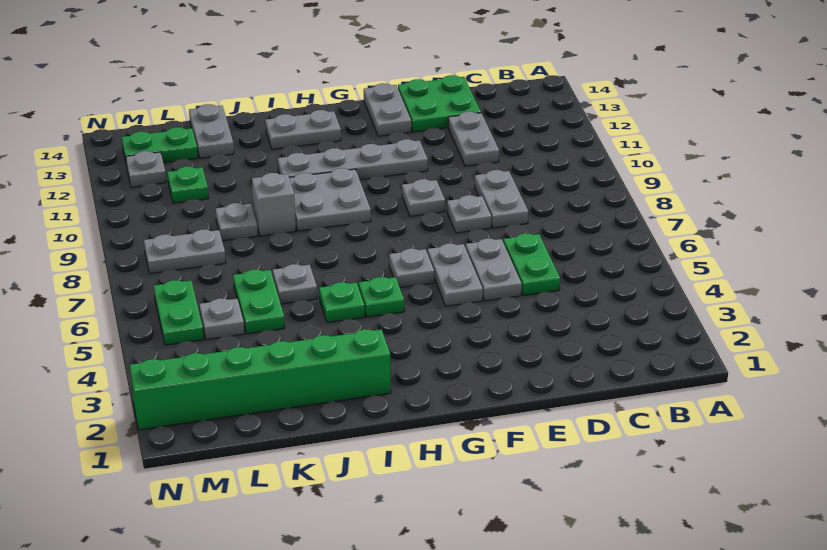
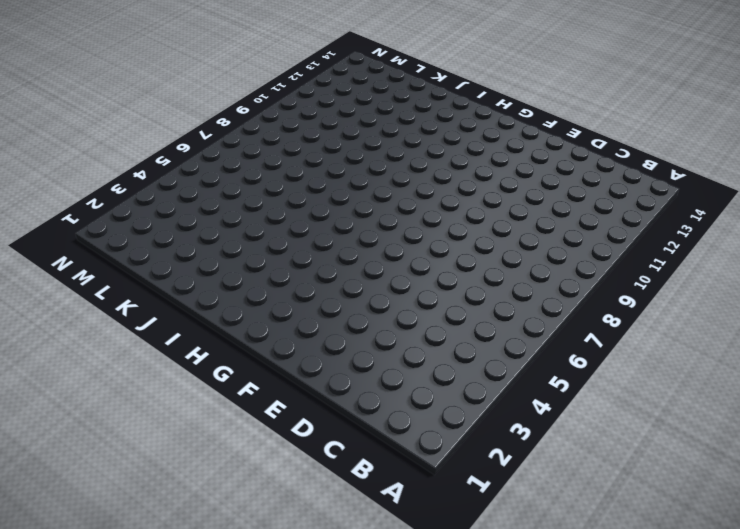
none -> green 1x2 plate [503,233,560,295]
none -> grey 1x2 plate [475,170,528,228]
none -> grey 1x2 plate [448,112,499,166]

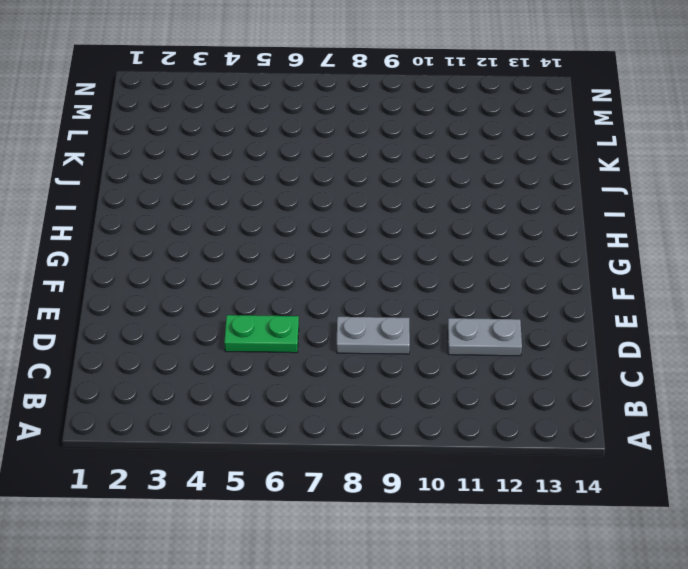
none -> green 2x2 plate [398,75,481,132]
none -> grey 1x2 plate [466,239,522,301]
none -> grey 1x1 plate [447,195,491,233]

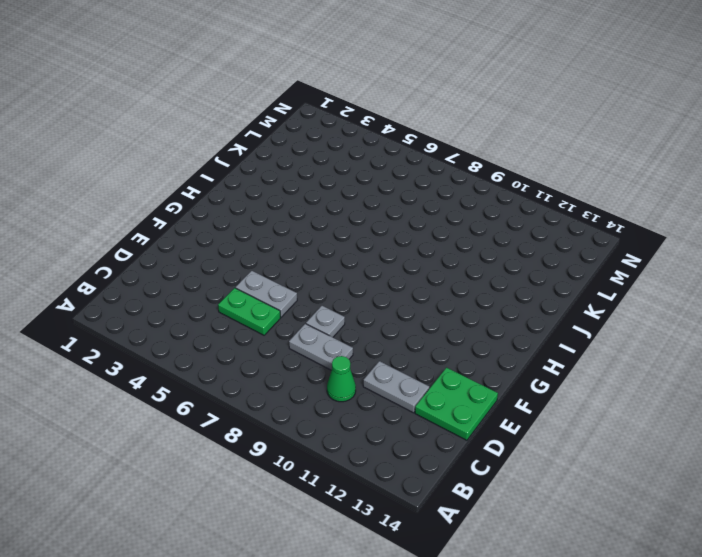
green 1x1 cone [327,356,356,402] -> none
none -> grey 1x2 plate [428,244,483,306]
none -> grey 1x1 plate [402,179,445,216]
none -> grey 1x4 plate [278,139,428,180]

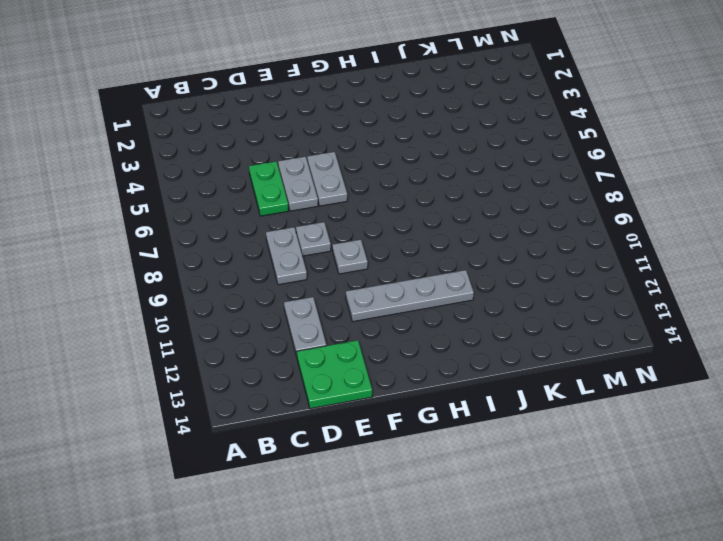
none -> grey 1x2 plate [364,83,411,136]
none -> grey 1x1 plate [389,249,434,288]
none -> green 1x1 plate [359,277,404,317]

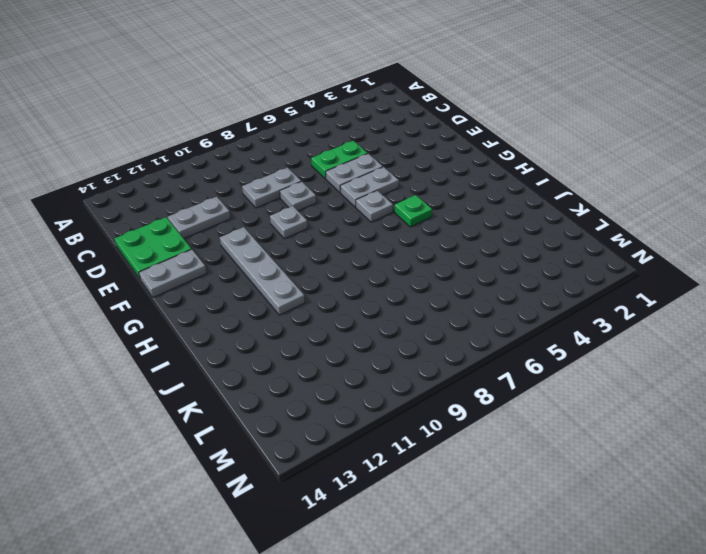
none -> grey 2x2 plate [289,168,371,231]
none -> grey 1x2 plate [265,110,341,149]
none -> green 1x6 brick [130,329,391,430]

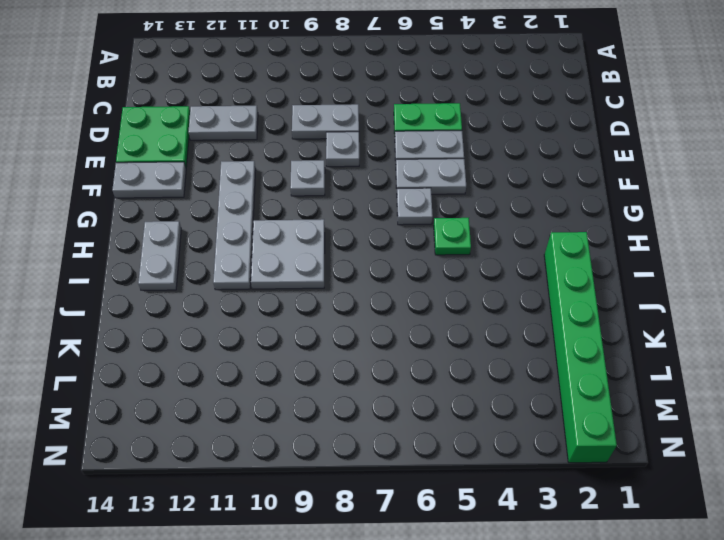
none -> green 1x1 plate [319,282,365,323]
none -> grey 1x1 plate [273,264,317,304]
none -> grey 1x1 brick [252,173,296,236]

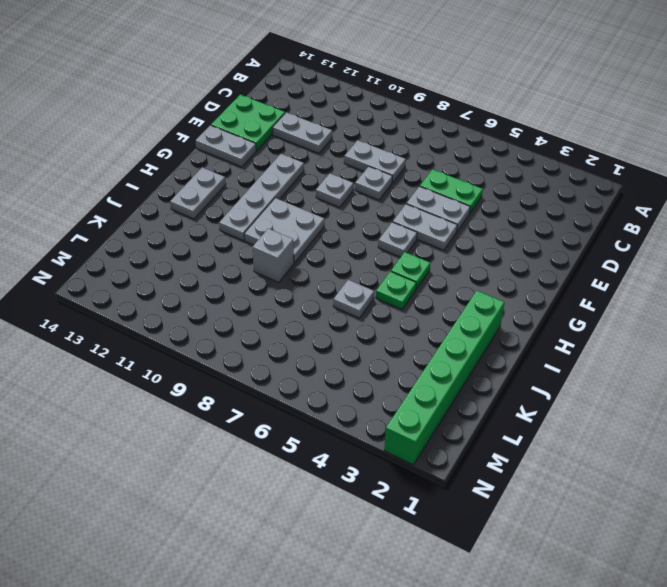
none -> green 1x2 plate [233,270,285,334]
none -> grey 1x1 plate [215,203,258,241]
none -> grey 1x2 plate [189,104,234,158]

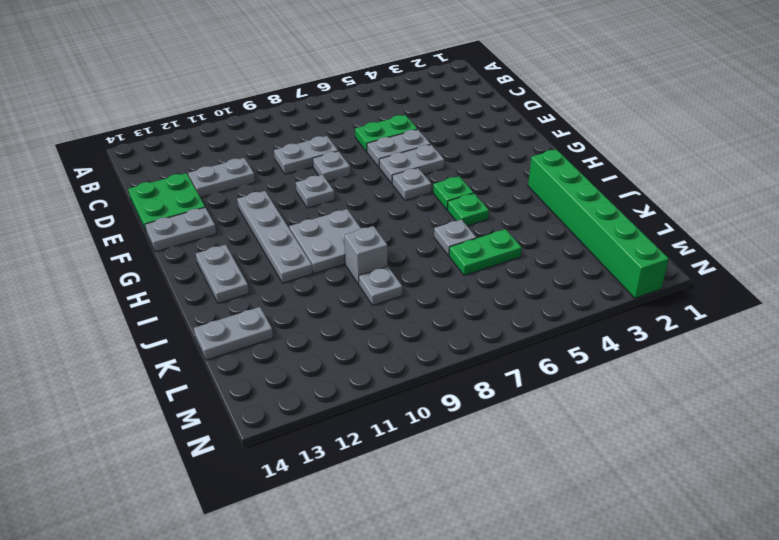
none -> grey 1x1 plate [199,298,244,339]
none -> grey 1x2 plate [144,230,226,273]
none -> green 1x1 plate [167,166,208,203]

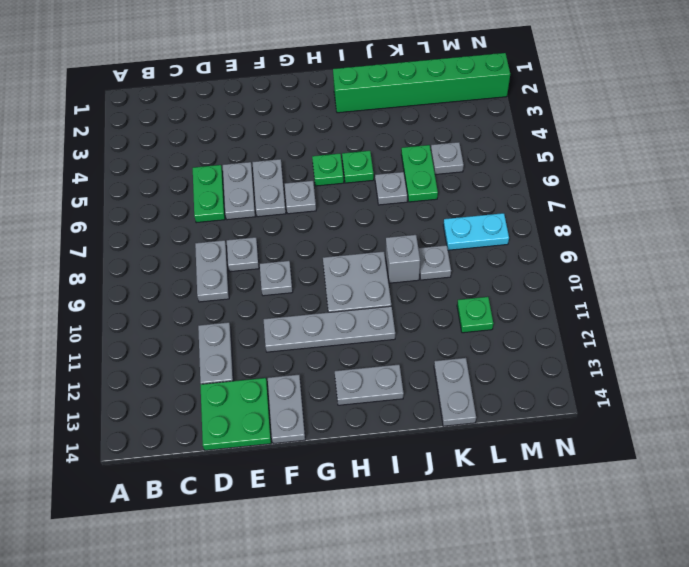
cyan 1x2 plate [443,213,509,250] -> grey 1x2 plate [144,230,226,273]
none -> green 1x2 plate [122,127,198,166]
none -> green 1x2 plate [154,280,204,345]
none -> grey 1x1 plate [126,151,166,187]

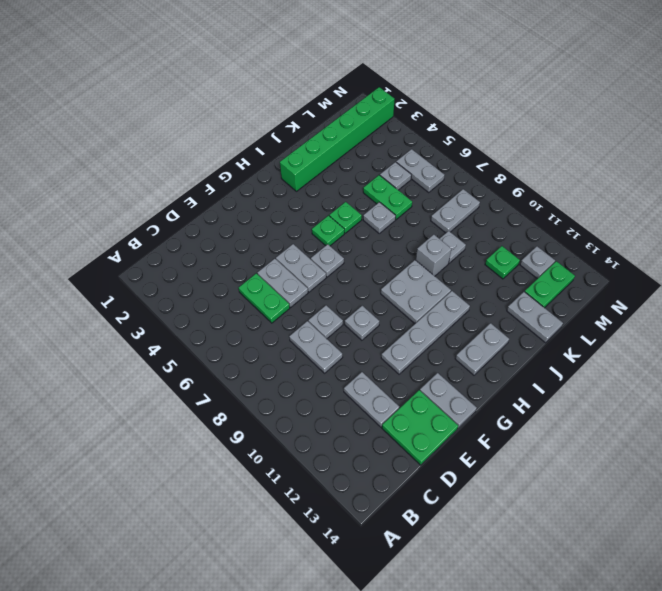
grey 1x2 plate [396,149,445,192] -> green 1x2 plate [154,280,204,345]

